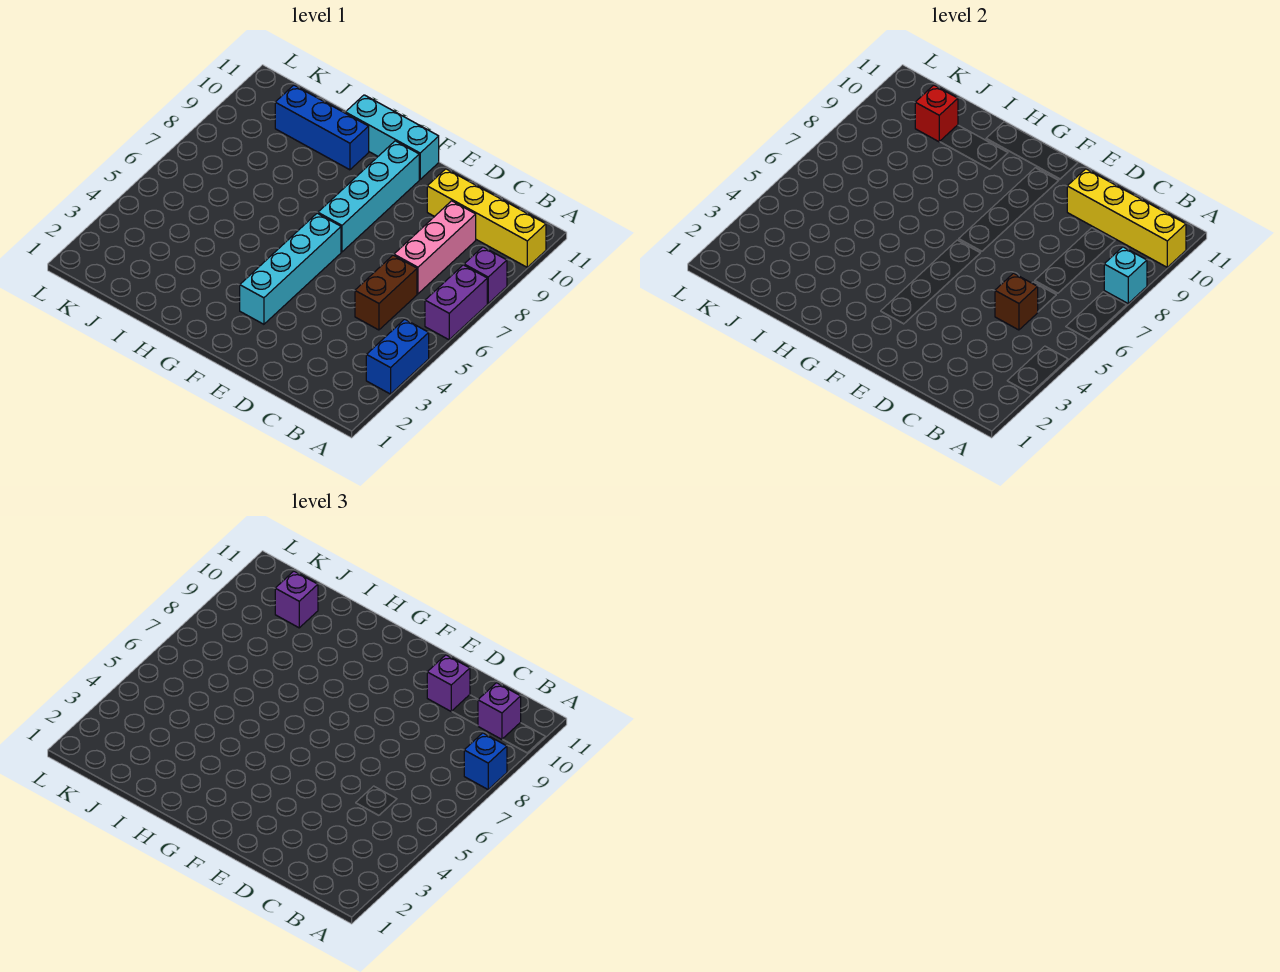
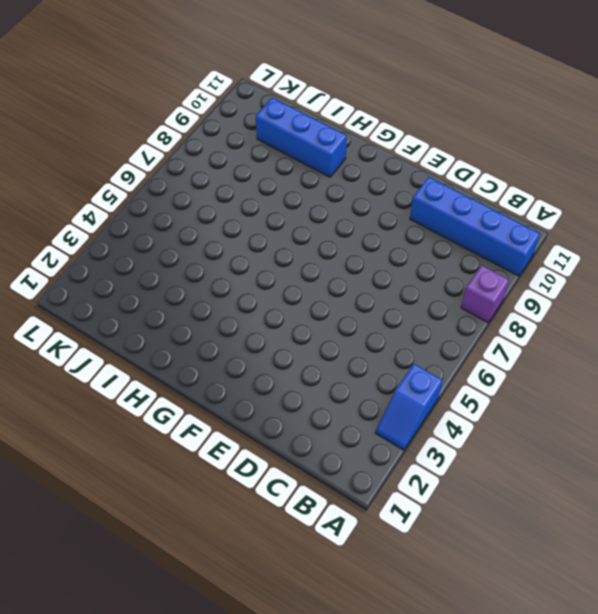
blue 1x2 slope [376,364,443,450] -> blue 1x2 brick [366,319,429,394]
blue 1x4 brick [410,177,540,276] -> yellow 1x4 brick [427,169,546,267]
none -> purple 1x2 brick [425,265,487,340]
none -> brown 1x2 brick [355,255,417,330]
none -> pink 1x3 brick [394,201,476,294]

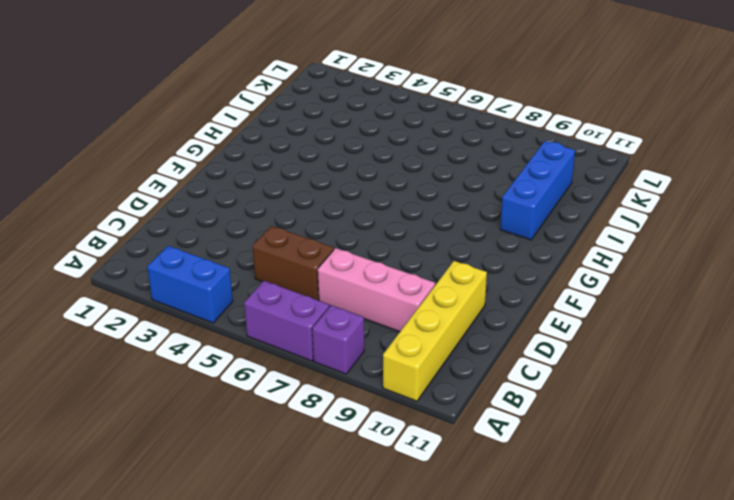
none -> cyan 1x4 brick [240,213,341,324]
none -> cyan 1x4 brick [318,141,419,252]
none -> cyan 1x3 brick [345,95,439,179]

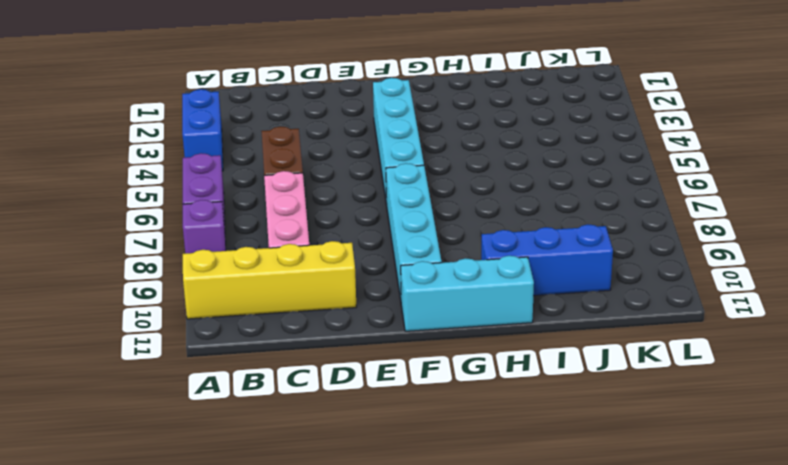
none -> cyan 1x1 brick [1104,247,1147,303]
none -> yellow 1x4 brick [1067,169,1186,267]
none -> brown 1x1 brick [995,273,1038,330]

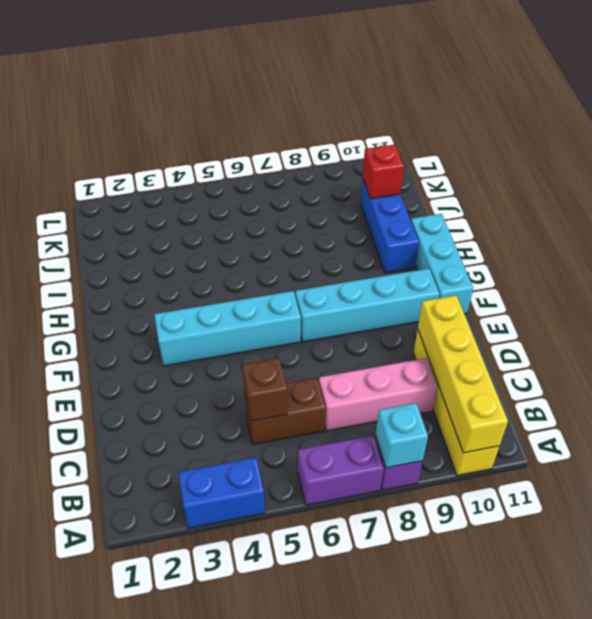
none -> blue 1x1 brick [464,733,507,789]
none -> purple 1x1 brick [478,683,521,739]
none -> purple 1x1 brick [427,655,470,711]

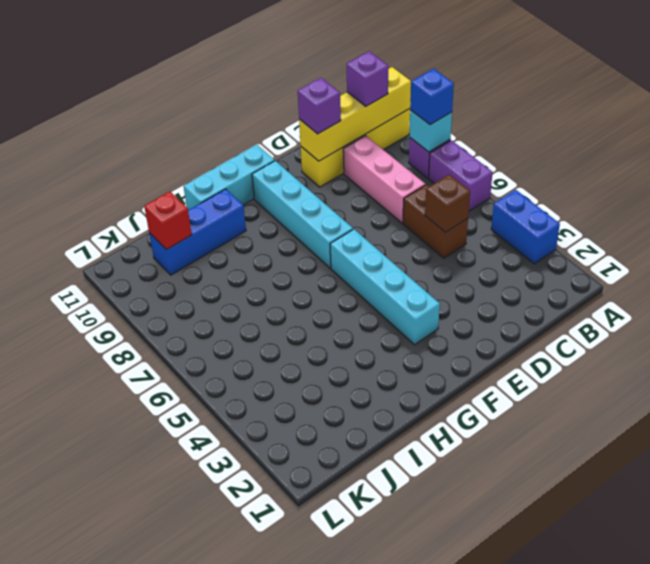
none -> purple 1x1 brick [275,571,318,628]

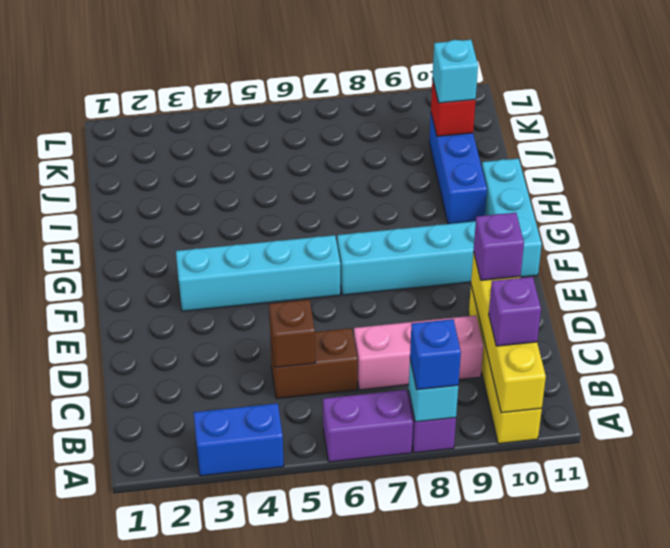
cyan 1x1 brick [433,40,478,103] -> purple 1x1 brick [275,571,318,628]

